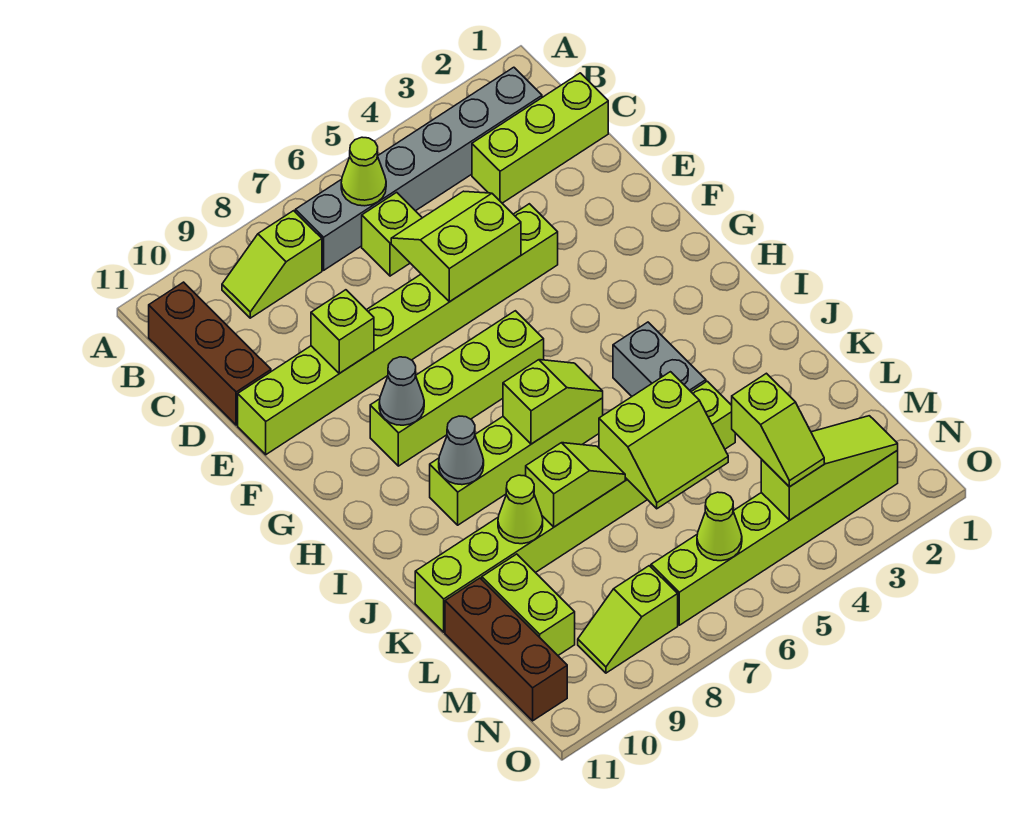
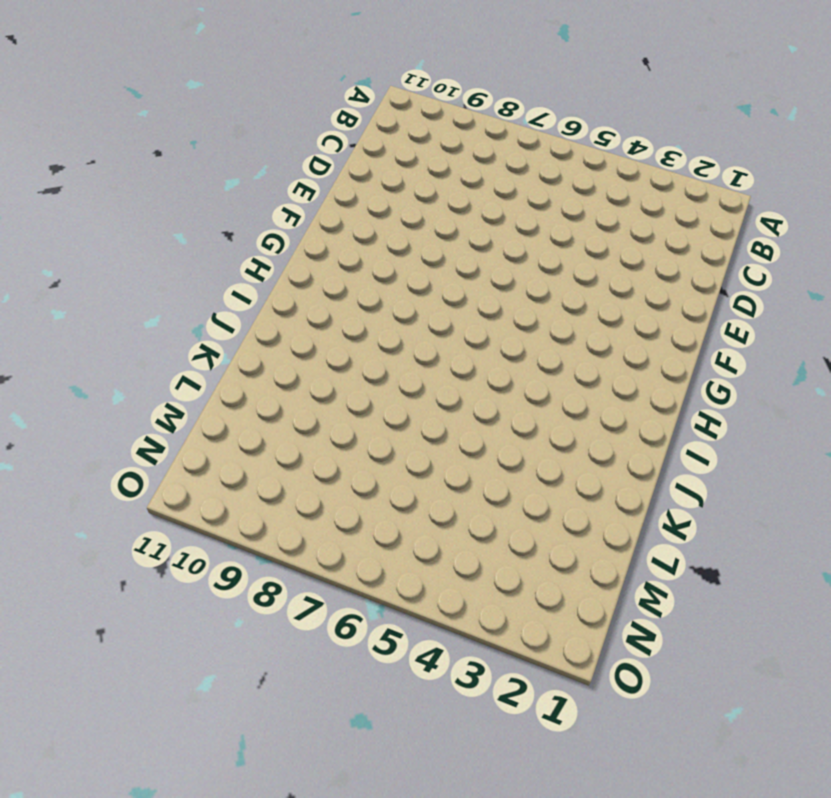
none -> grey 1x6 brick [295,67,542,270]
none -> lime 1x2 slope [222,211,322,318]
none -> brown 1x3 brick [149,282,271,425]

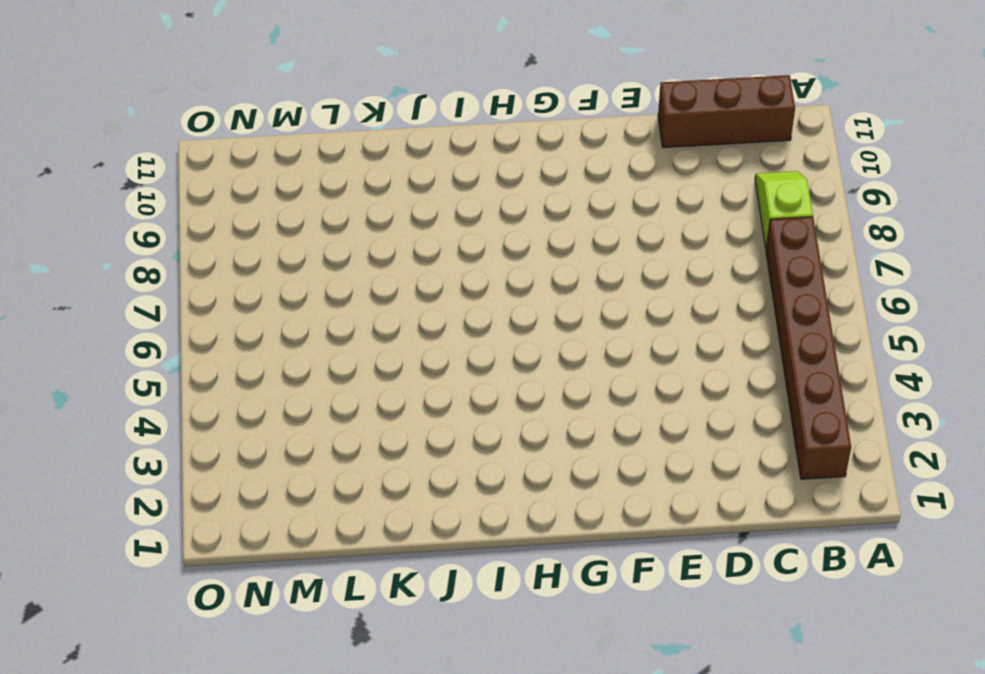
brown 1x6 brick [766,217,851,479] -> grey 1x6 brick [295,67,542,270]
none -> lime 1x3 brick [472,73,608,203]
none -> lime 1x1 brick [362,192,422,276]
none -> lime 1x8 brick [238,204,558,455]

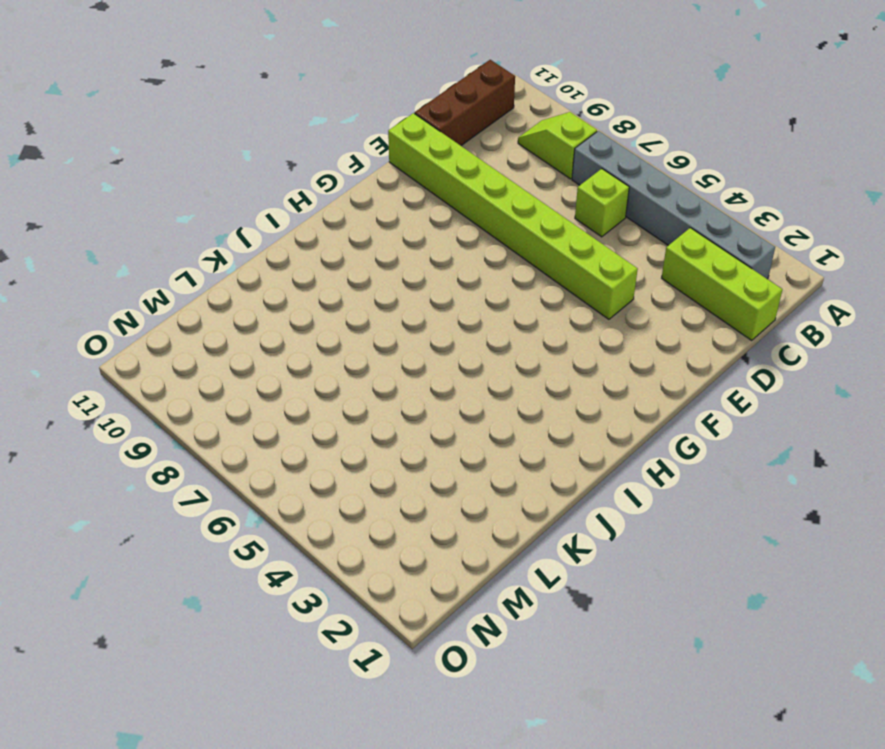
none -> lime 1x4 brick [370,311,544,466]
none -> grey 1x2 brick [613,322,706,396]
none -> lime 1x4 brick [430,398,603,525]

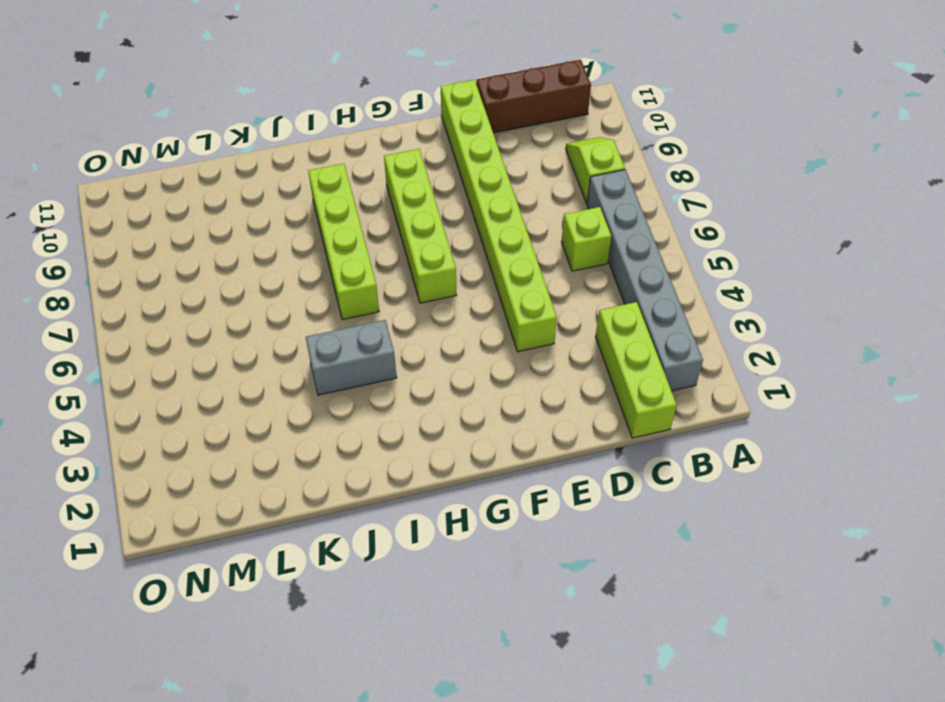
none -> lime 1x8 brick [415,381,735,632]
none -> lime 1x2 brick [482,554,575,655]
none -> brown 1x3 brick [445,578,567,721]

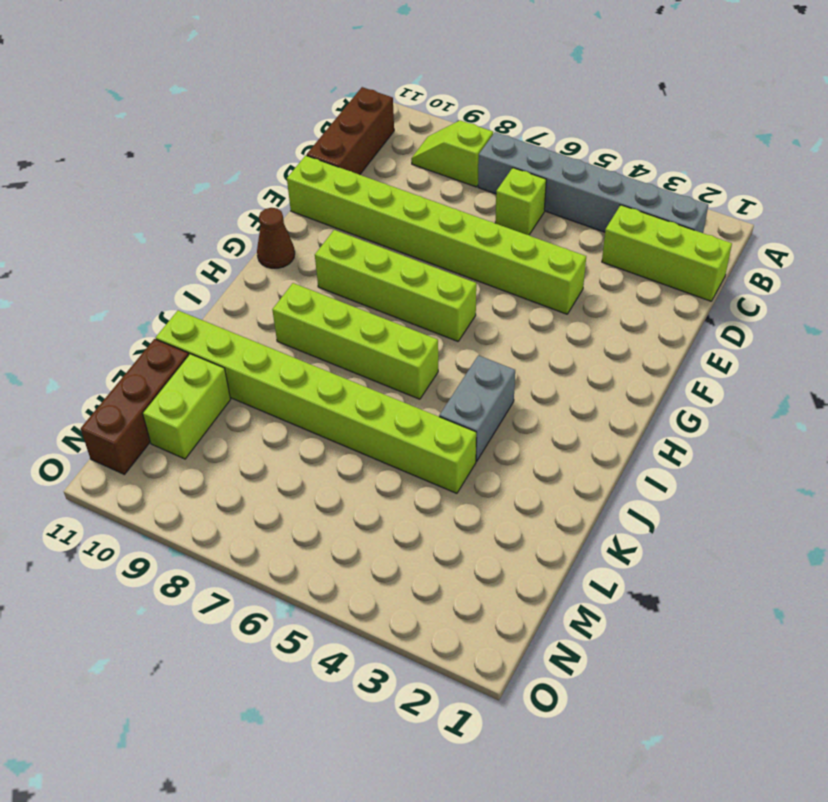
brown 1x1 cone [257,208,295,268] -> none
none -> lime 1x6 brick [651,450,898,625]
none -> lime 1x2 slope [578,566,678,673]
none -> lime 1x1 cone [341,137,386,206]

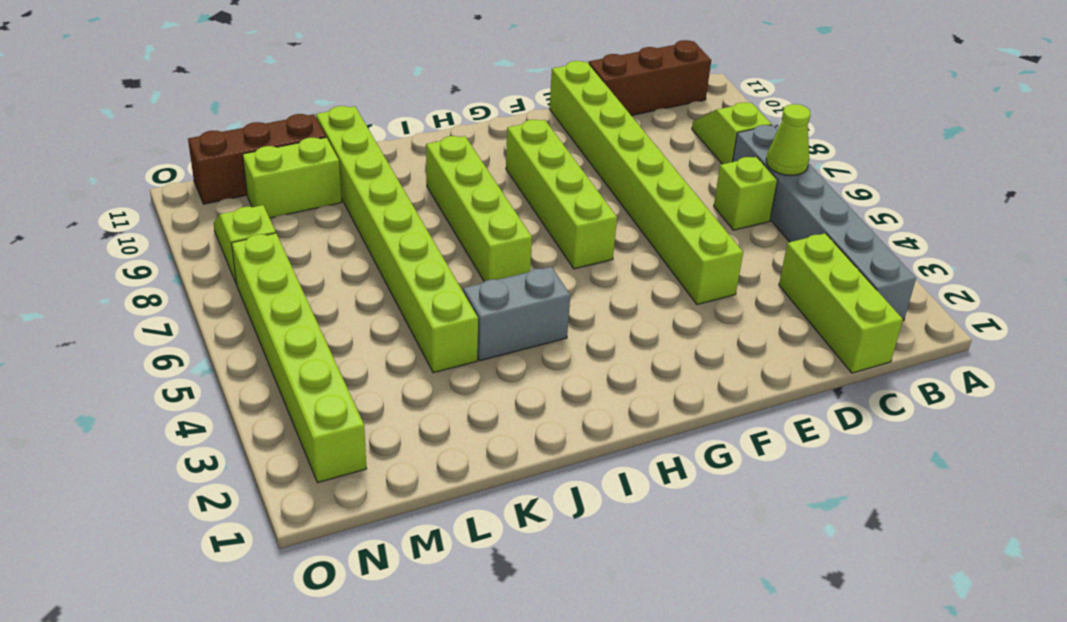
none -> lime 2x2 slope [391,191,521,302]
none -> lime 1x1 brick [311,290,374,373]
none -> grey 1x1 cone [379,357,424,425]

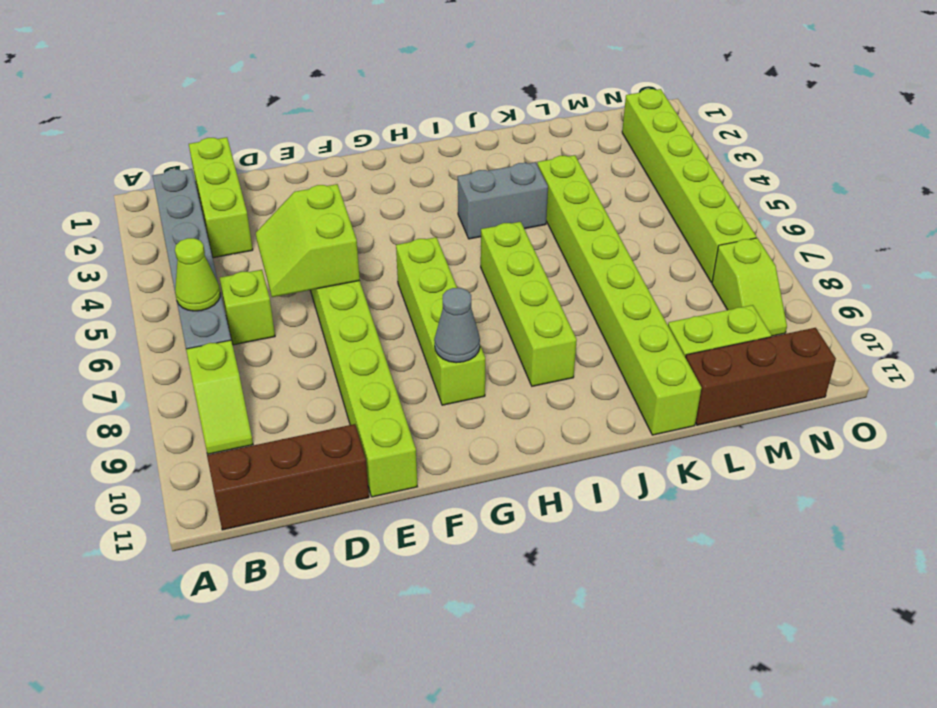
none -> lime 1x1 brick [311,290,374,373]
none -> lime 1x2 slope [503,360,603,444]
none -> grey 1x1 cone [439,416,484,485]

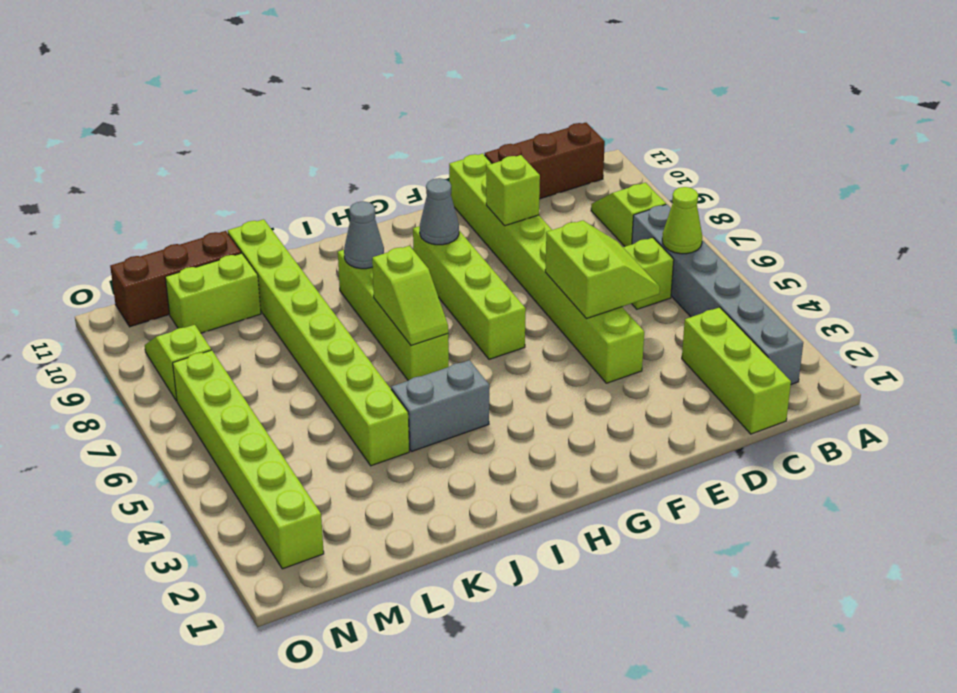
none -> lime 2x2 slope [599,372,728,509]
none -> lime 1x2 slope [526,443,625,527]
none -> lime 1x1 cone [498,475,543,544]

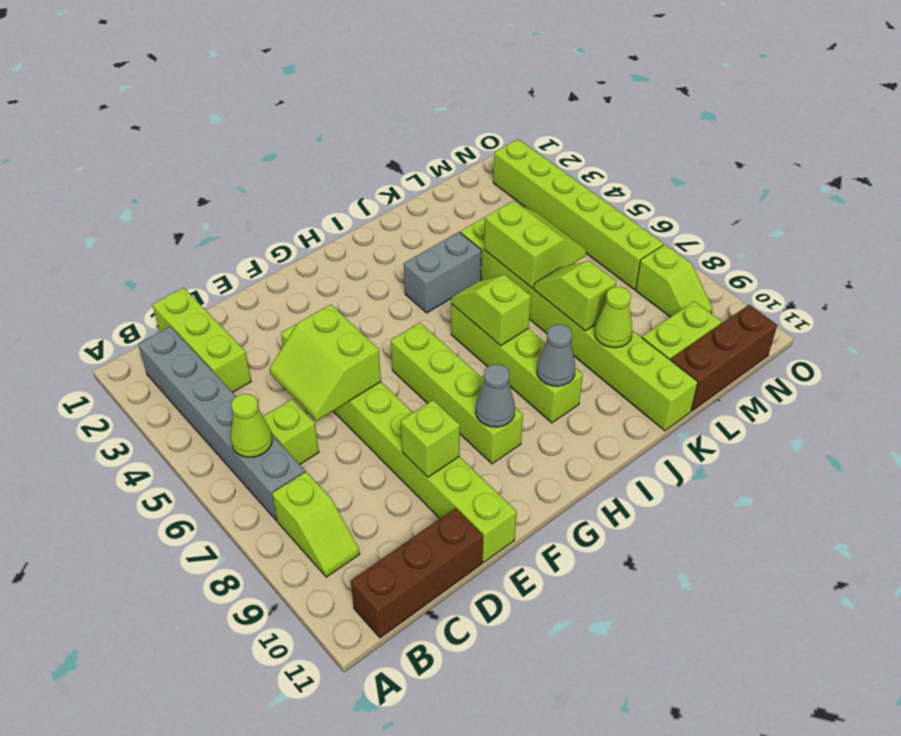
none -> lime 1x3 slope [761,416,898,520]
none -> lime 1x1 cone [697,492,742,561]
none -> lime 1x2 slope [732,373,824,487]

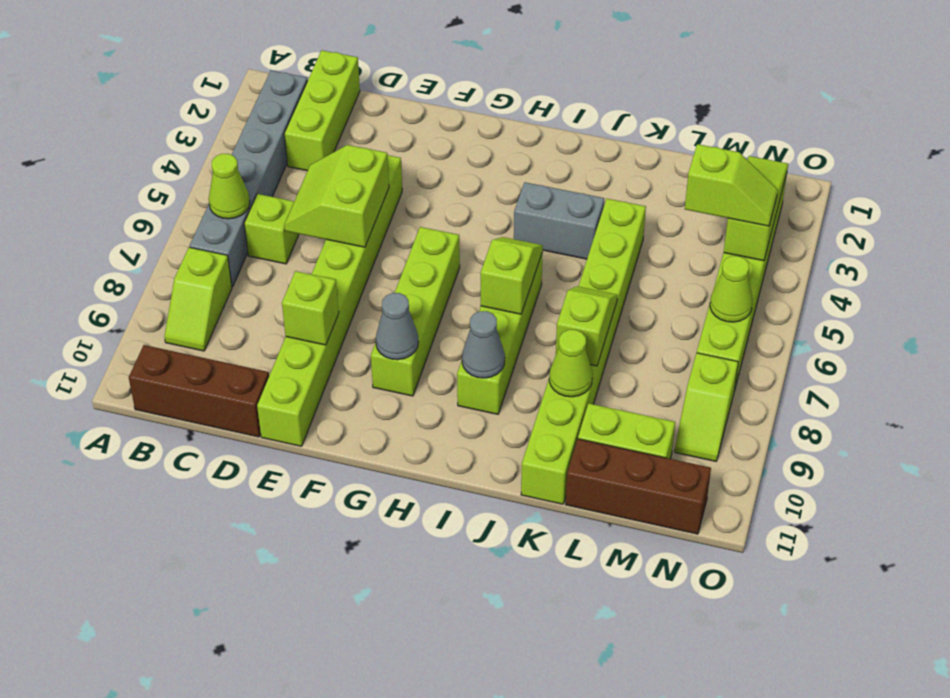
none -> lime 2x2 slope [599,372,728,509]

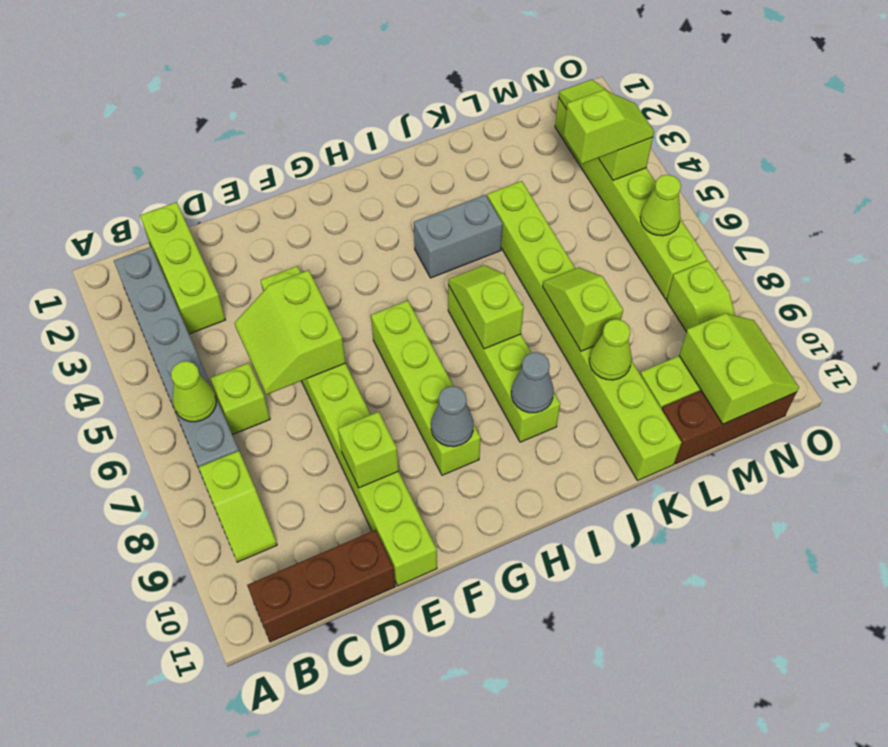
lime 2x2 slope [679,314,799,424] -> lime 2x2 slope moved to [599,372,728,509]

